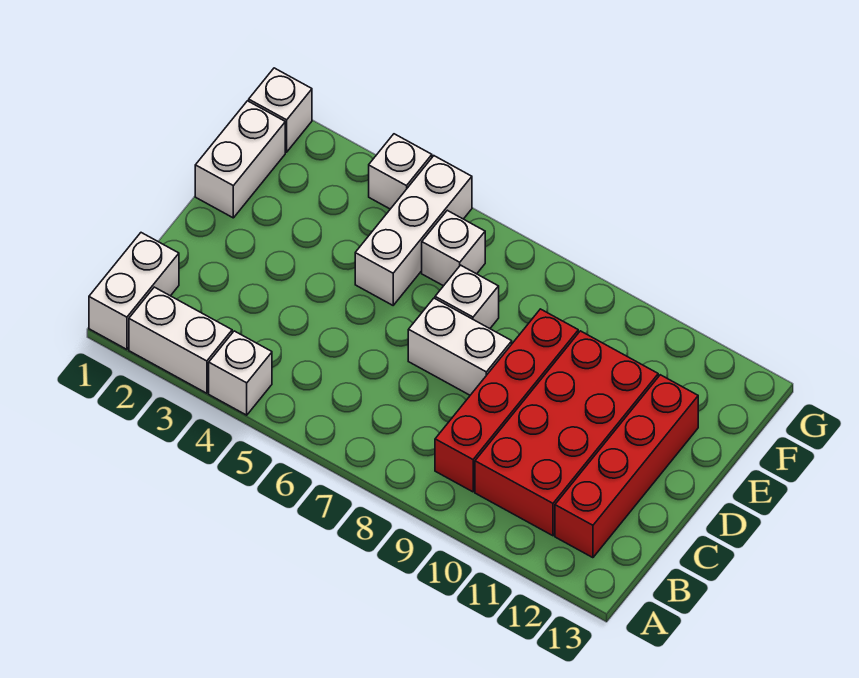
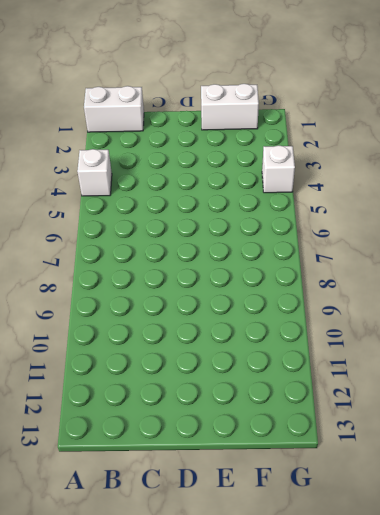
none -> white 1x2 brick [129,287,232,393]
none -> red 1x4 brick [435,309,578,492]
none -> red 2x4 brick [475,331,658,536]

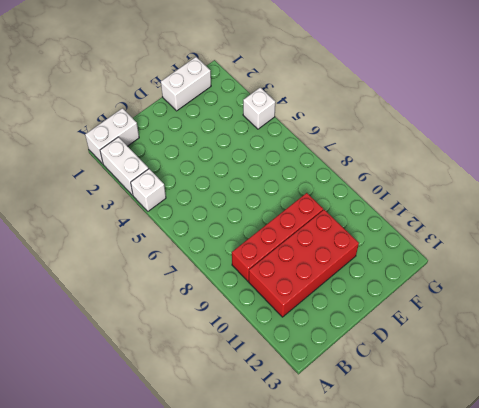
none -> red 1x4 brick [555,375,698,558]
none -> white 1x2 brick [408,298,512,395]
none -> white 1x3 brick [355,156,472,305]

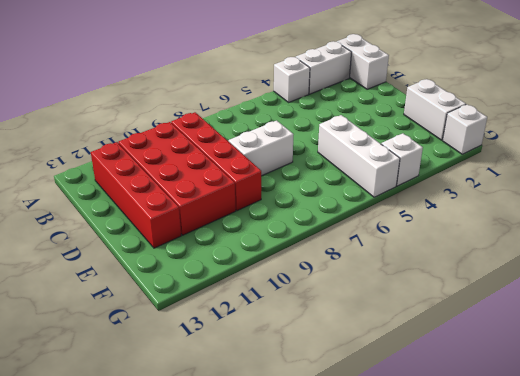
none -> white 1x1 brick [435,265,499,328]
none -> white 1x1 brick [422,210,485,286]

